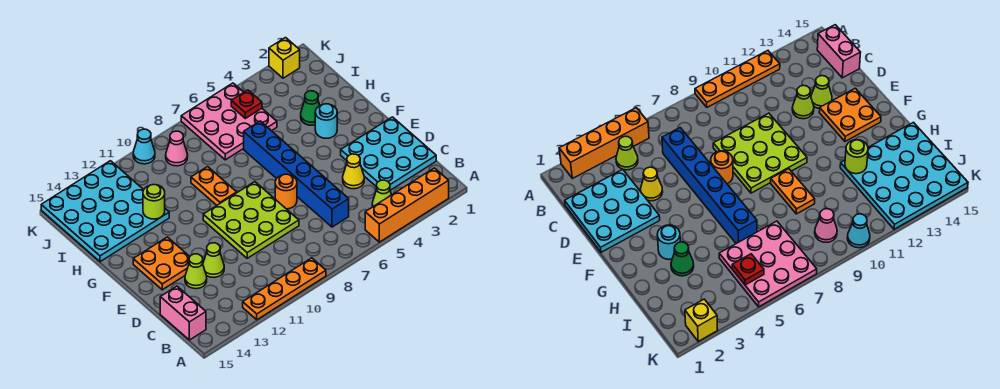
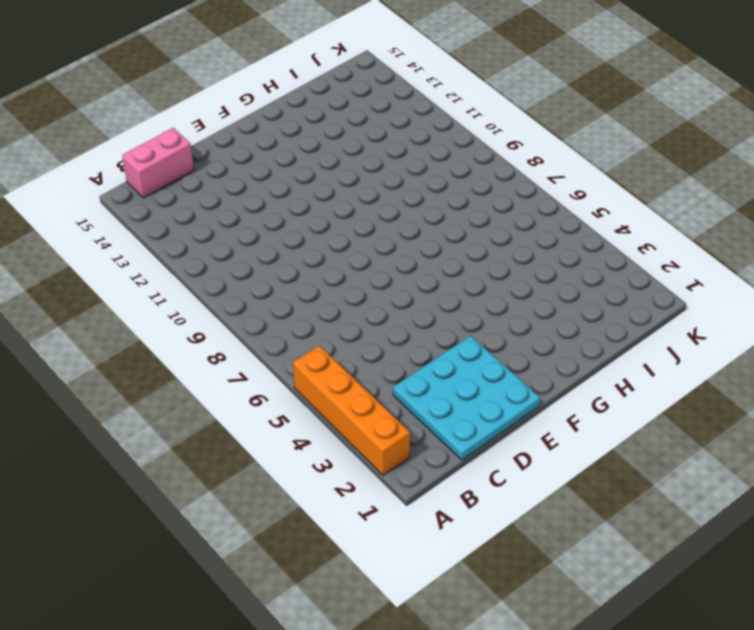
none -> orange 1x4 plate [243,258,326,320]
none -> lime 1x1 cone [372,180,391,207]
none -> blue 1x6 brick [244,121,349,227]

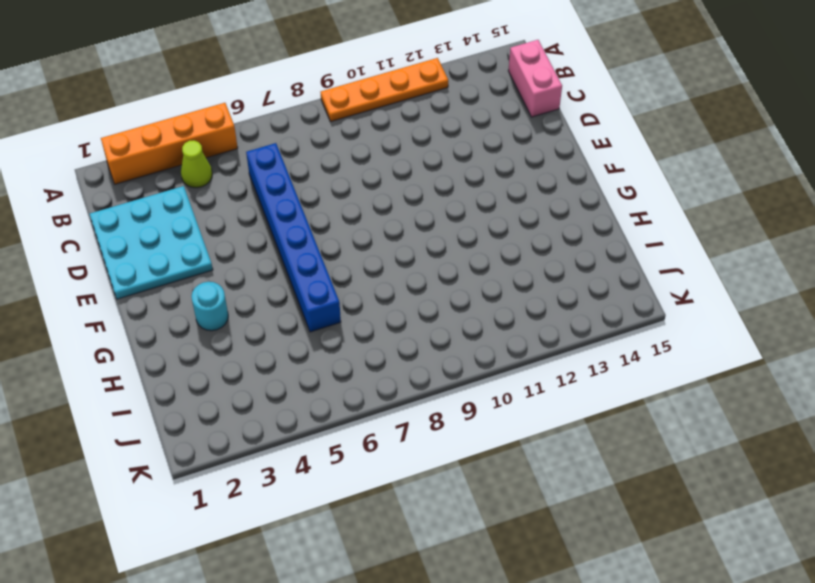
none -> yellow 1x1 cone [343,154,364,189]
none -> lime 3x3 plate [203,182,299,258]
none -> lime 1x1 cone [203,243,224,277]

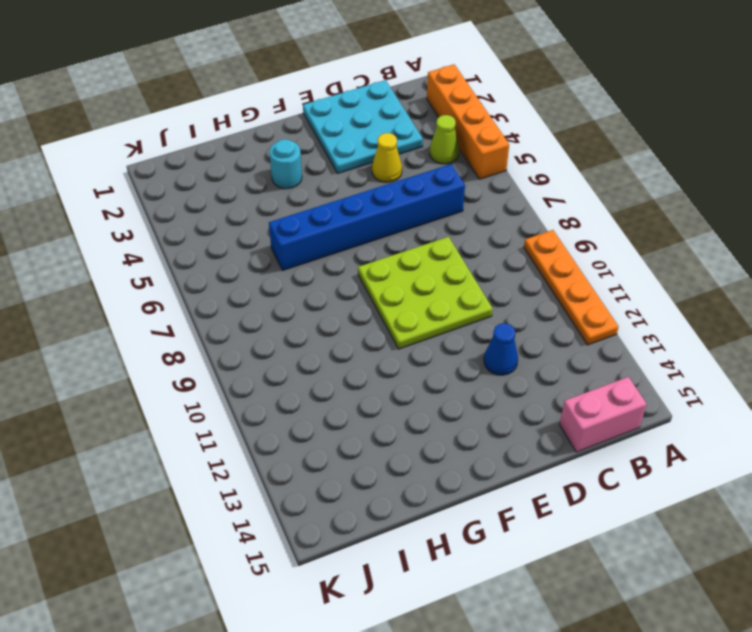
blue 1x1 cone [484,323,518,375] -> lime 1x1 cone [203,243,224,277]
none -> lime 1x1 cone [185,254,207,289]
none -> orange 1x1 round brick [275,174,297,209]
none -> orange 2x2 plate [133,237,190,290]

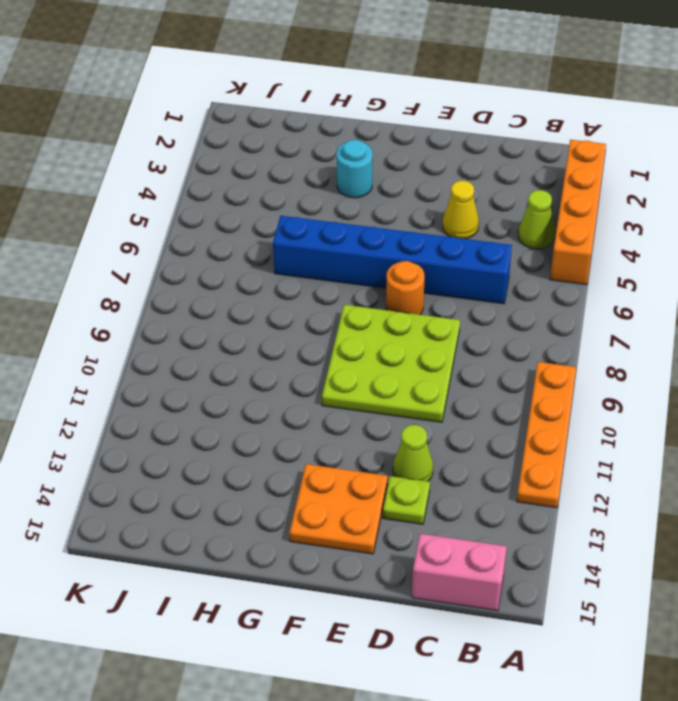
lime 1x1 plate [383,476,430,524] -> lime 1x1 cone [185,254,207,289]
none -> cyan 3x3 plate [341,117,436,190]
none -> orange 1x2 plate [191,167,237,205]
none -> green 1x1 cone [301,91,320,125]

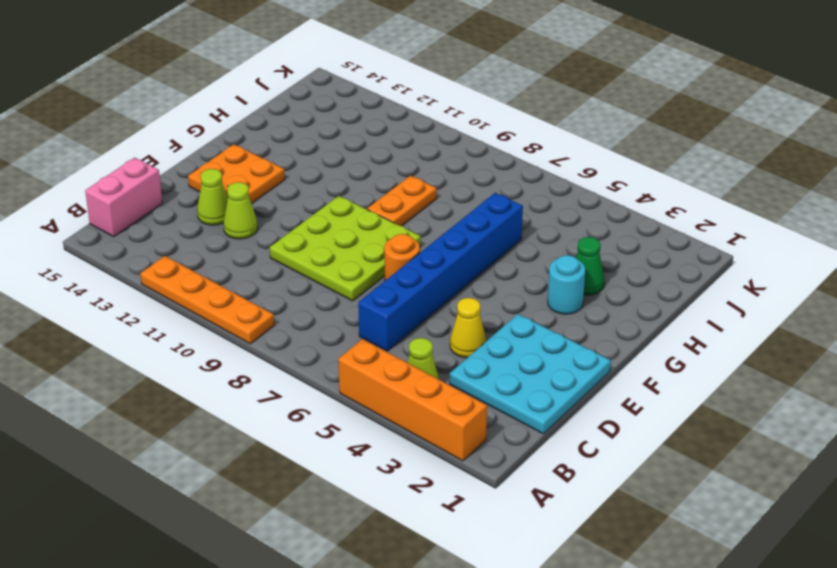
none -> cyan 4x4 plate [41,161,169,262]
none -> pink 3x3 plate [181,83,277,160]
none -> pink 1x1 cone [166,131,188,166]

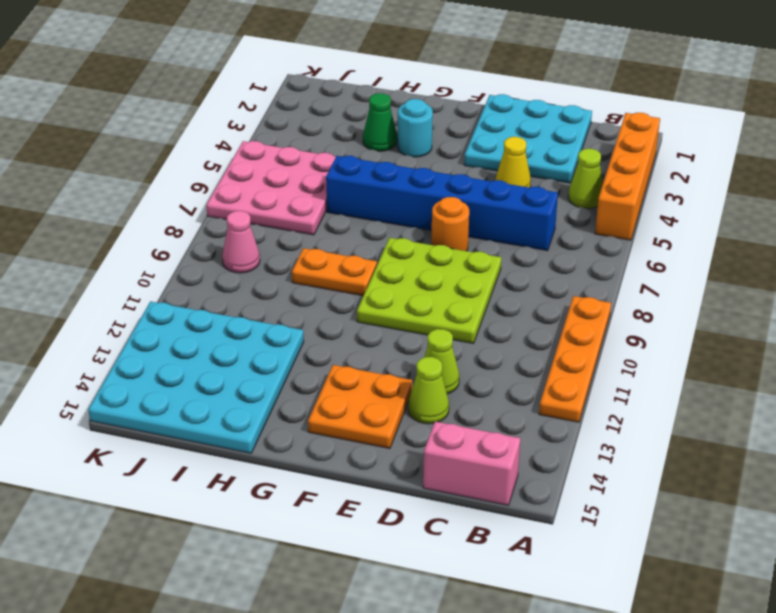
none -> yellow 1x1 brick [269,38,300,78]
none -> cyan 1x1 cone [133,129,155,164]
none -> lime 1x1 round brick [143,185,165,219]

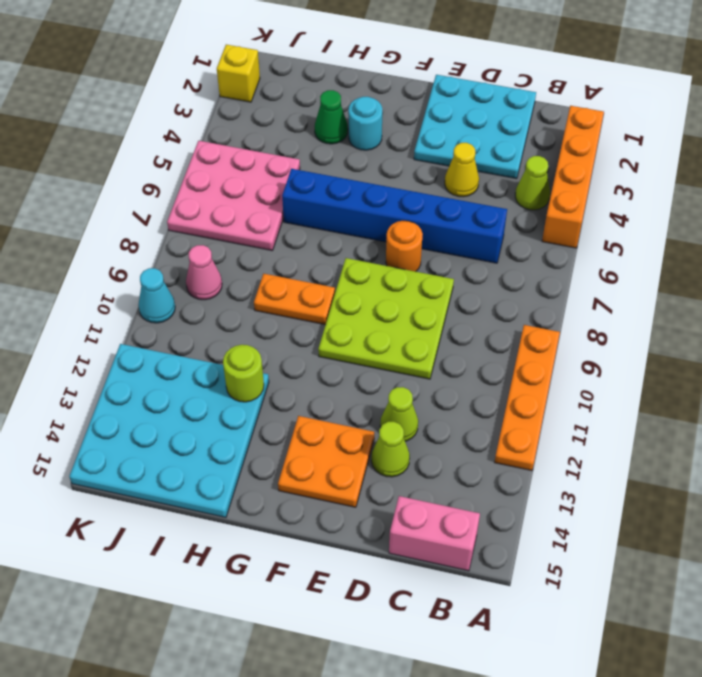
none -> red 1x1 plate [231,90,262,118]

